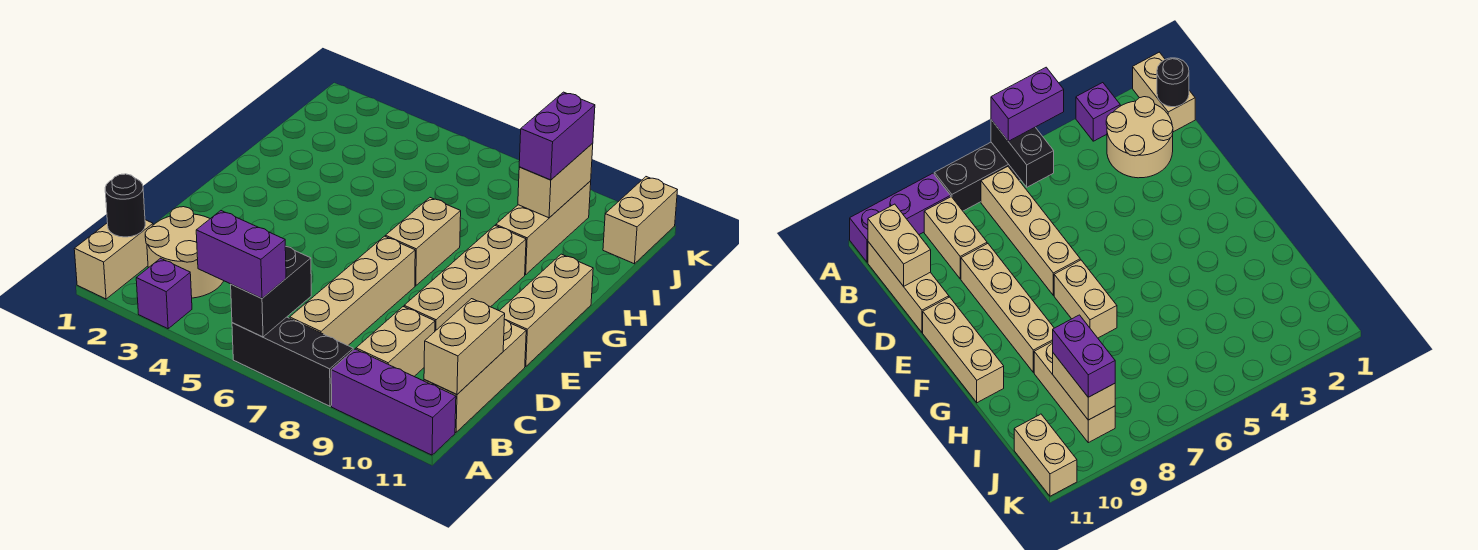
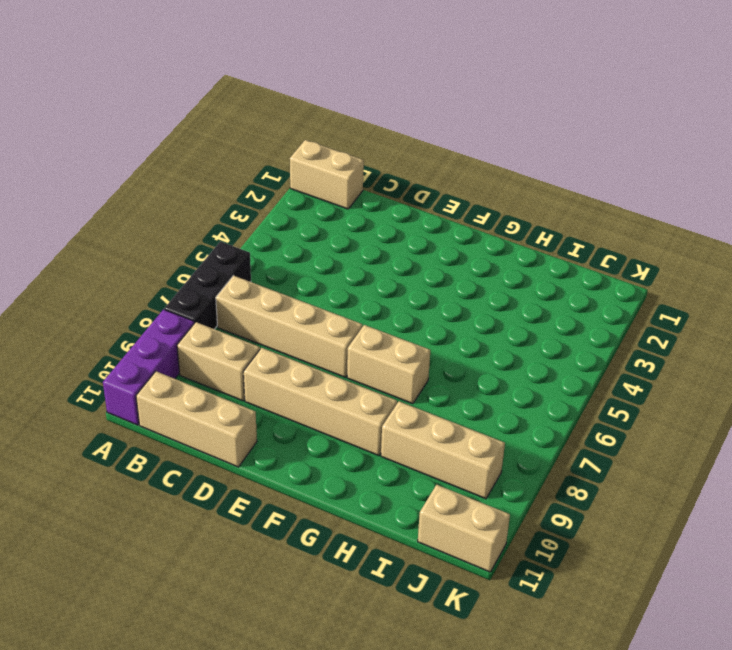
none -> purple 1x1 brick [136,258,192,329]
none -> tan 2x2 round brick [145,207,223,298]
none -> tan 1x3 brick [500,254,593,367]

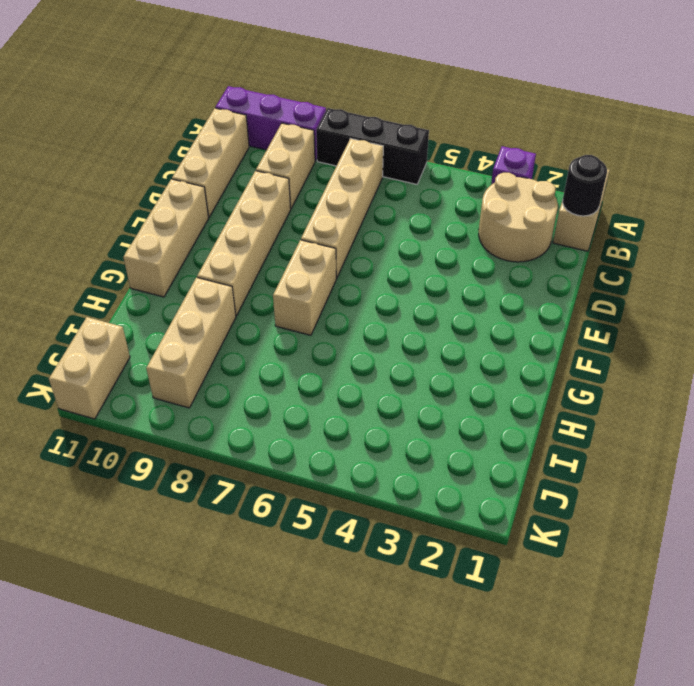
none -> black 1x2 brick [231,246,311,337]
none -> tan 1x2 brick [424,299,505,394]
none -> tan 1x2 brick [518,143,593,218]

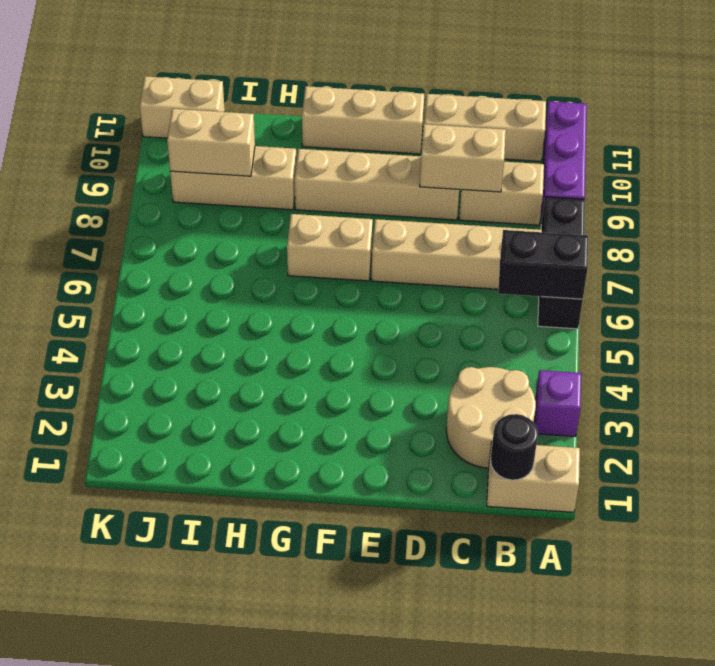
tan 1x2 brick [420,124,506,192] -> tan 1x2 brick moved to [424,299,505,394]
none -> purple 1x2 brick [196,211,286,298]
none -> purple 1x2 brick [519,92,595,180]

